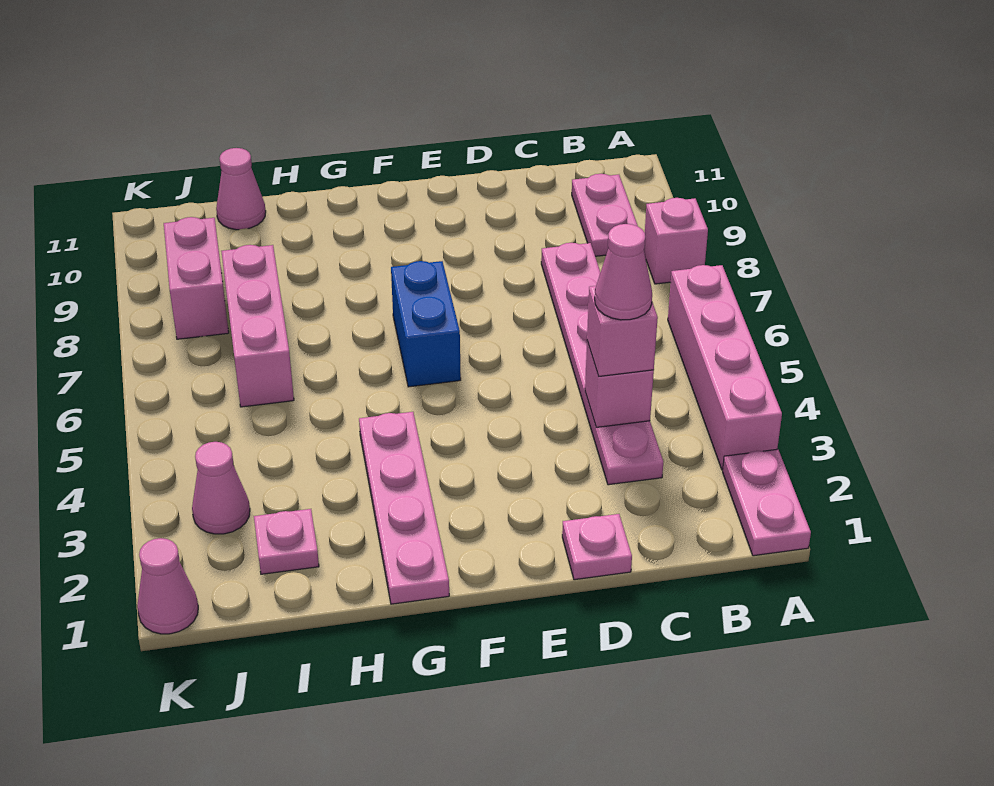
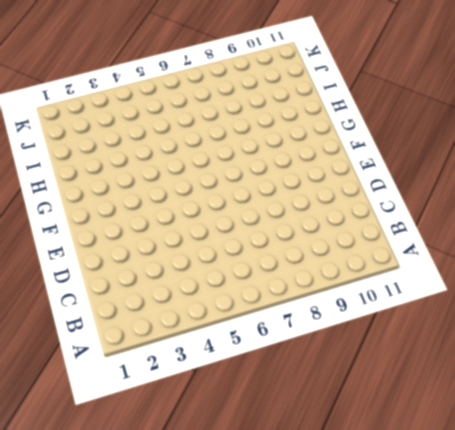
none -> pink 1x2 plate [723,449,811,556]
none -> pink 1x4 brick [668,265,782,470]
none -> pink 1x1 brick [644,198,708,284]

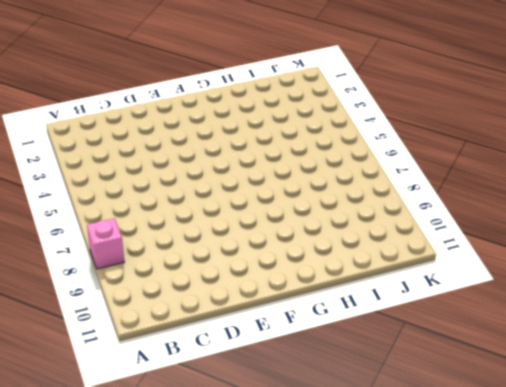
none -> pink 1x2 plate [723,449,811,556]
none -> pink 1x4 brick [668,265,782,470]
none -> pink 1x2 plate [572,174,638,256]

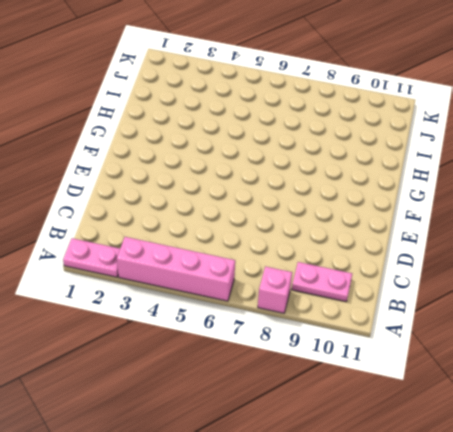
none -> pink 1x6 plate [541,243,663,485]
none -> pink 1x1 plate [562,514,632,580]
none -> blue 1x2 brick [391,261,461,387]

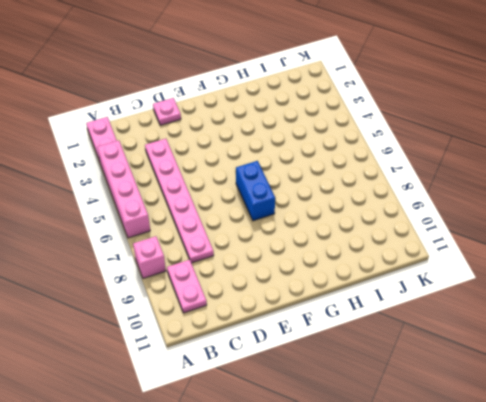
none -> pink 1x4 plate [359,412,449,604]
none -> pink 1x1 plate [254,509,319,574]
none -> pink 1x3 brick [221,245,294,407]

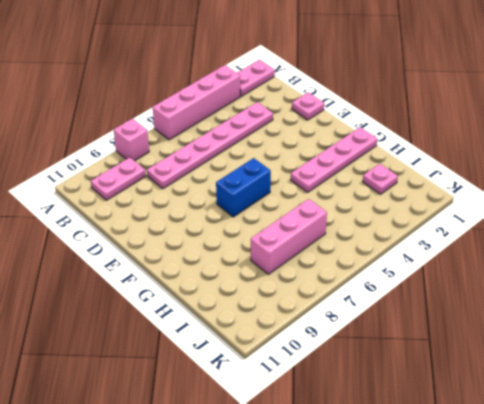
none -> pink 1x1 cone [216,148,266,230]
none -> pink 1x1 cone [192,442,250,534]
none -> pink 1x2 brick [164,217,229,339]

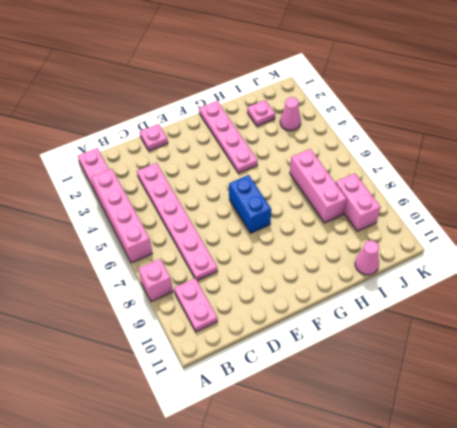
none -> pink 1x1 cone [137,538,198,634]
none -> pink 1x1 brick [585,341,654,427]
none -> pink 1x1 brick [587,286,658,376]

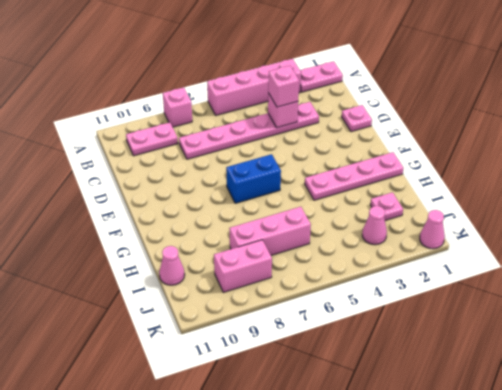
none -> pink 1x1 cone [595,224,652,320]

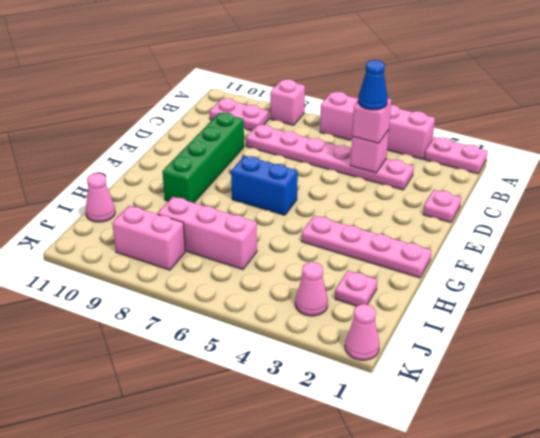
blue 1x1 cone [358,60,388,110] -> pink 1x1 cone [595,224,652,320]
green 1x4 brick [162,113,244,203] -> none

